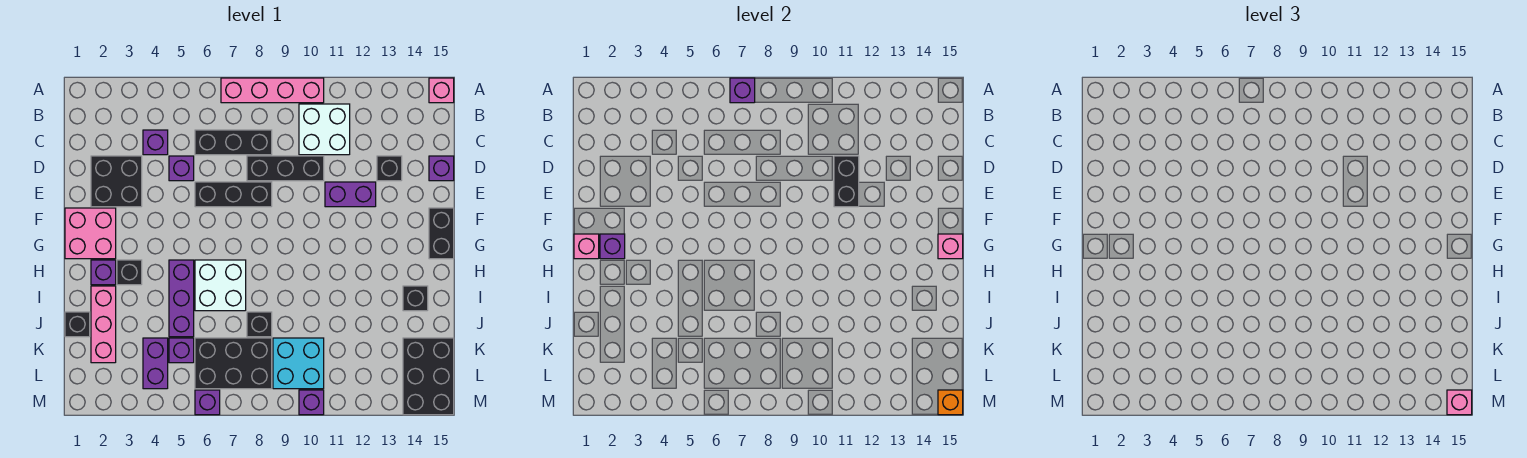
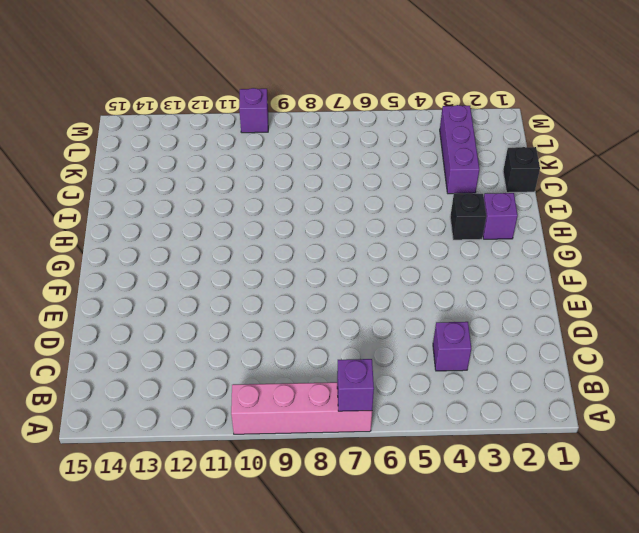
purple 1x3 brick [440,105,479,194] -> purple 1x3 brick moved to [169,260,194,337]
none -> pink 1x1 brick [429,78,454,103]
none -> white 2x2 brick [299,104,350,155]
none -> black 1x3 brick [195,130,272,155]
none -> black 2x2 brick [91,156,142,207]

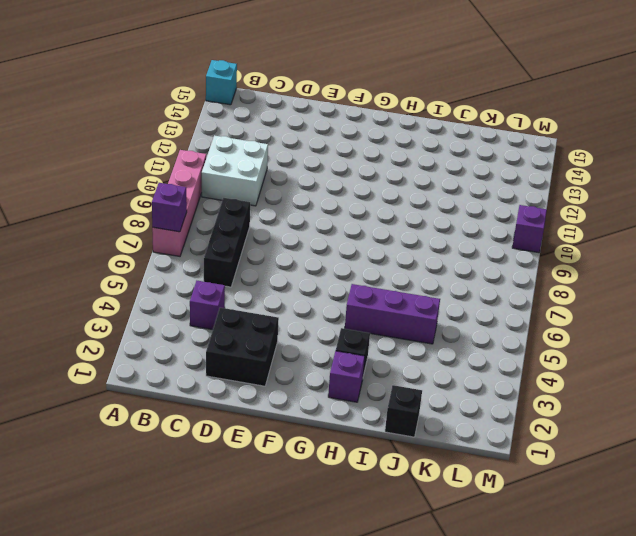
cyan 1x1 brick [206,60,237,105] -> pink 1x1 brick [429,78,454,103]
none -> purple 1x1 brick [169,156,194,181]
none -> black 1x3 brick [247,156,324,181]
none -> black 1x1 brick [377,156,402,181]
none -> purple 1x1 brick [429,156,454,181]

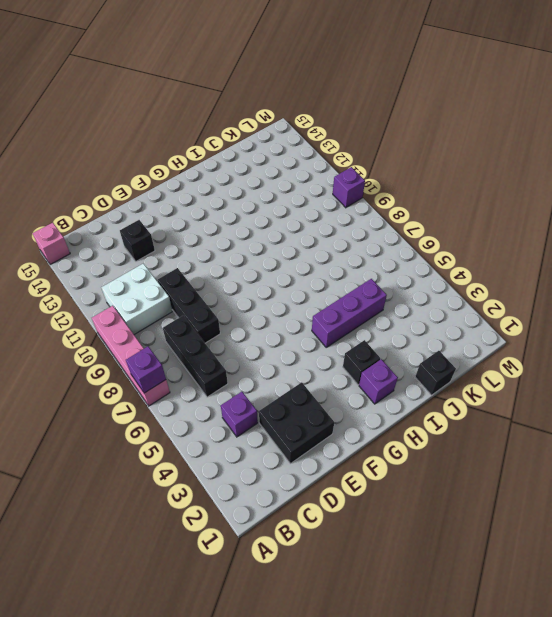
none -> purple 1x1 brick [169,156,194,181]
none -> purple 1x1 brick [429,156,454,181]
none -> black 1x3 brick [195,182,272,207]
none -> purple 1x2 brick [325,182,376,207]

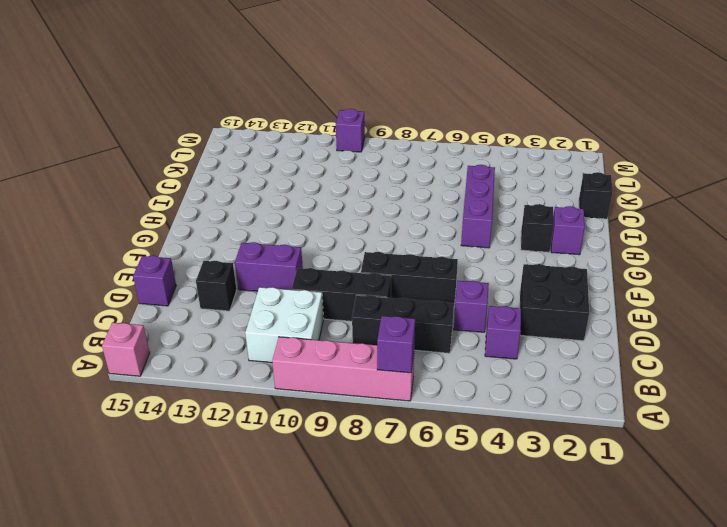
none -> pink 2x2 brick [65,208,116,259]
none -> black 1x2 brick [429,208,454,259]
none -> white 2x2 brick [195,260,246,311]
none -> pink 1x3 brick [91,286,116,363]

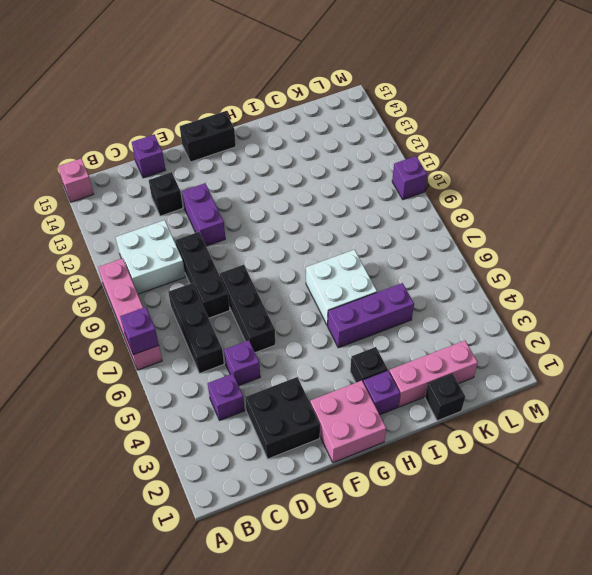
none -> black 1x1 brick [403,286,428,311]
none -> black 1x1 brick [247,312,272,337]
none -> purple 1x2 brick [143,338,168,389]
none -> purple 1x1 brick [169,338,194,363]

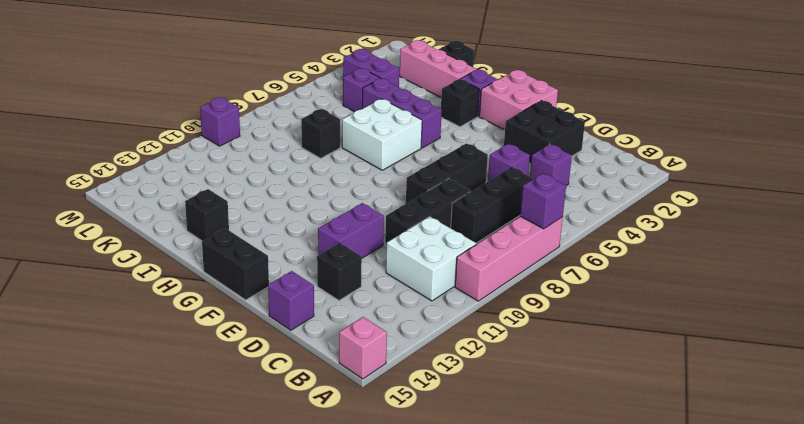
none -> black 2x3 brick [195,338,272,389]
none -> cyan 2x2 brick [273,338,324,389]
none -> black 2x3 brick [403,338,454,415]
none -> purple 1x1 brick [195,390,220,415]

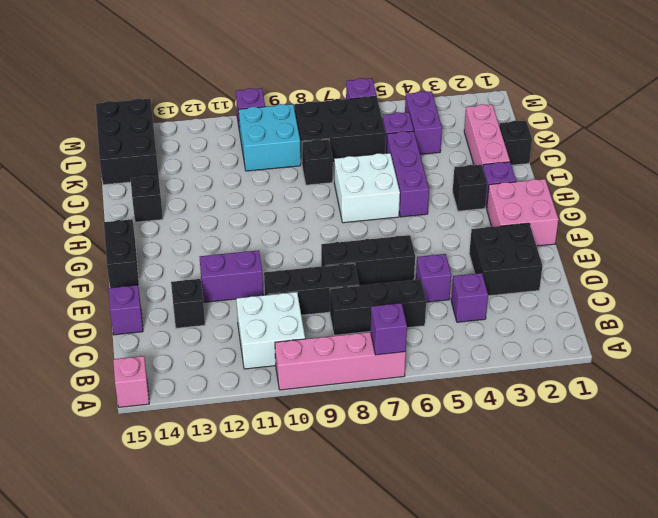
none -> black 1x2 brick [834,156,859,207]
none -> pink 1x1 brick [574,234,599,259]
none -> purple 1x1 brick [600,234,625,259]
none -> pink 1x1 brick [938,234,963,259]

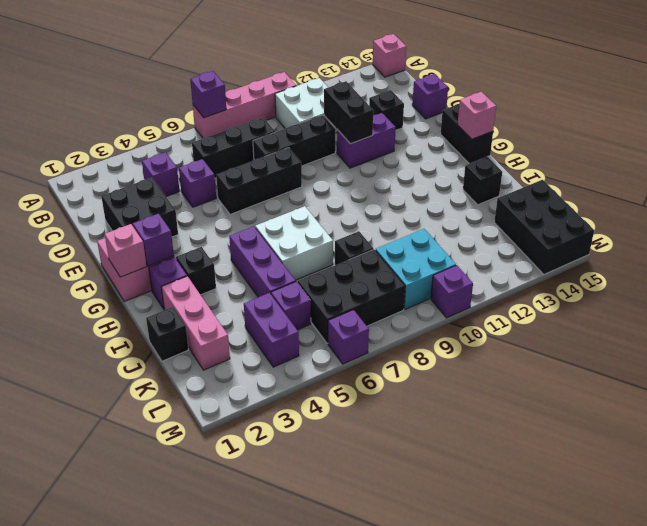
none -> orange 1x1 brick [938,390,963,415]
none -> pink 1x1 brick [1447,390,1472,415]

